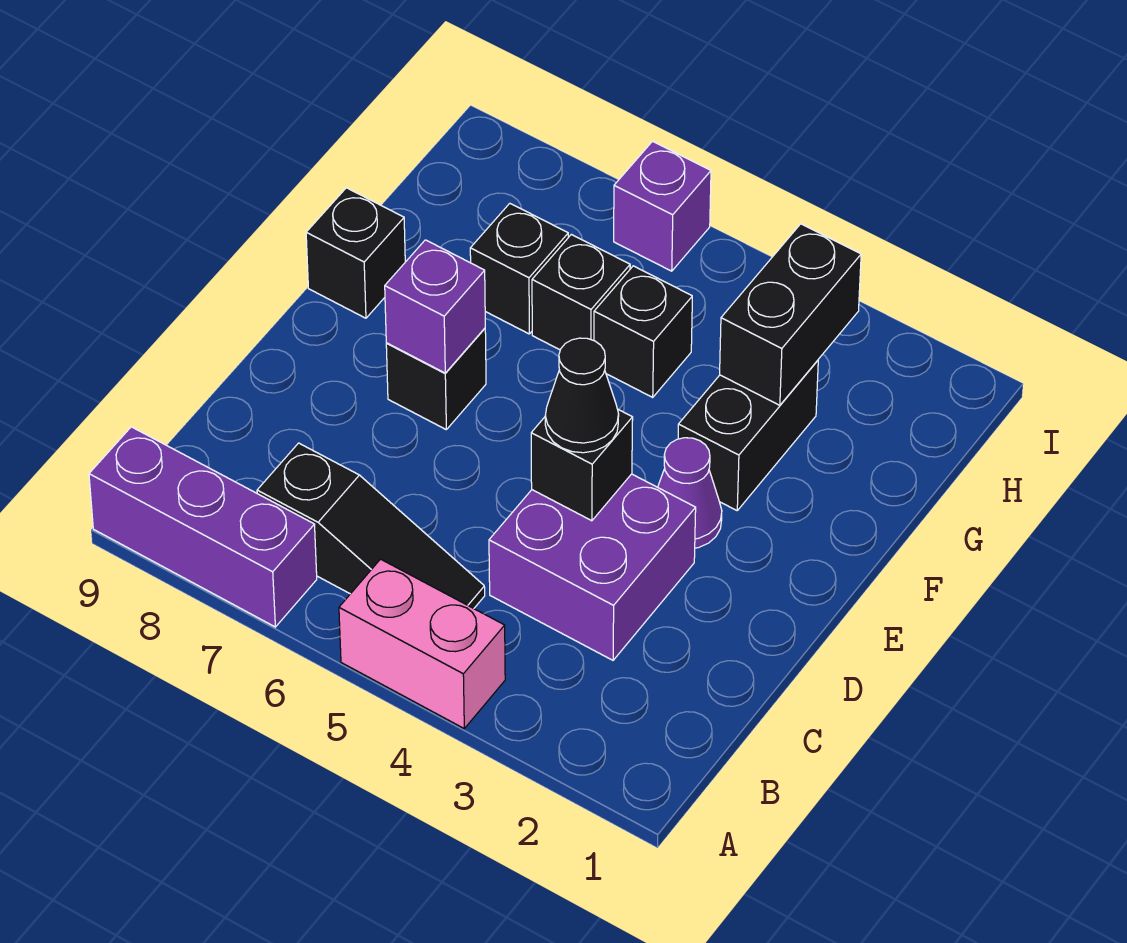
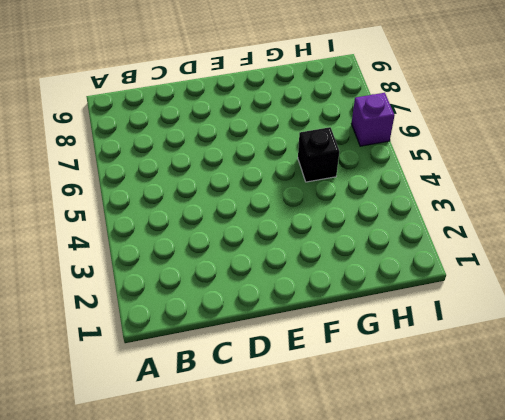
none -> pink 1x2 brick [339,559,505,728]
none -> purple 1x3 brick [89,427,317,627]
none -> black 1x3 slope [257,443,485,608]

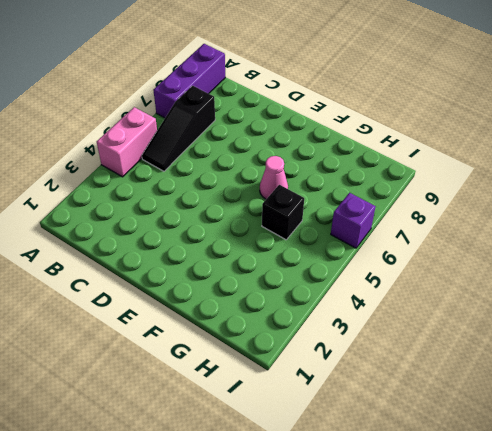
pink 1x1 cone [260,156,288,199] -> none
none -> purple 2x2 brick [489,474,696,660]
none -> purple 1x1 cone [658,438,722,548]
none -> black 1x1 brick [386,328,486,429]

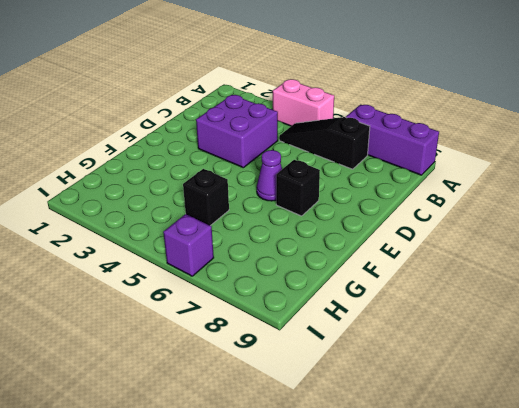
purple 1x1 cone [257,150,282,201] -> purple 1x1 cone moved to [658,438,722,548]
none -> black 1x2 brick [678,360,818,510]
none -> black 1x1 brick [306,188,405,318]
none -> black 1x1 brick [532,234,630,350]

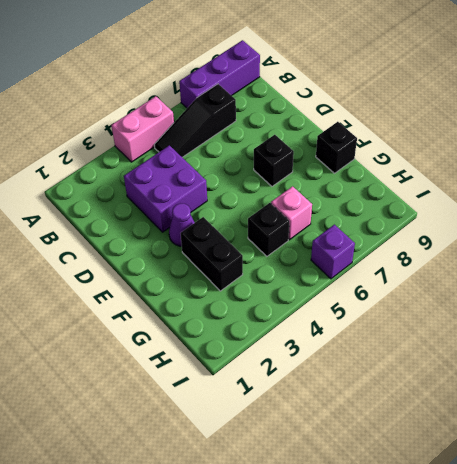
pink 1x1 brick [271,186,312,240] -> black 1x1 brick [532,234,630,350]
none -> black 1x1 brick [470,203,568,334]
none -> black 1x1 brick [531,410,633,521]
none -> purple 1x1 brick [385,240,485,373]

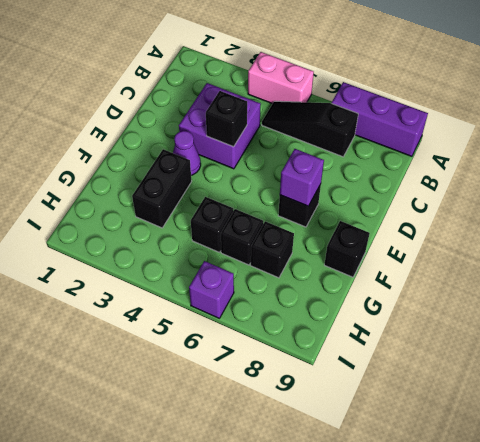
none -> black 1x2 brick [720,224,861,405]
none -> black 1x1 cone [545,338,619,453]

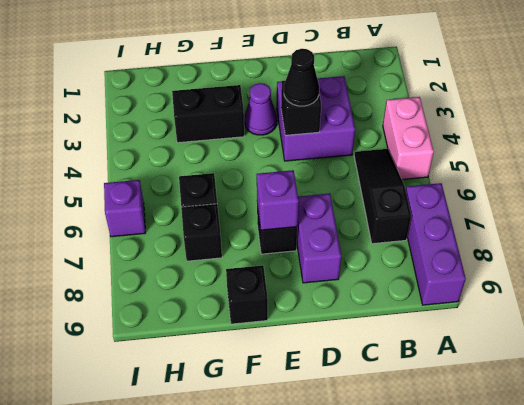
purple 1x2 brick [297,193,341,283] -> none
none -> black 1x1 brick [594,266,692,397]
none -> black 1x2 brick [720,224,861,405]

